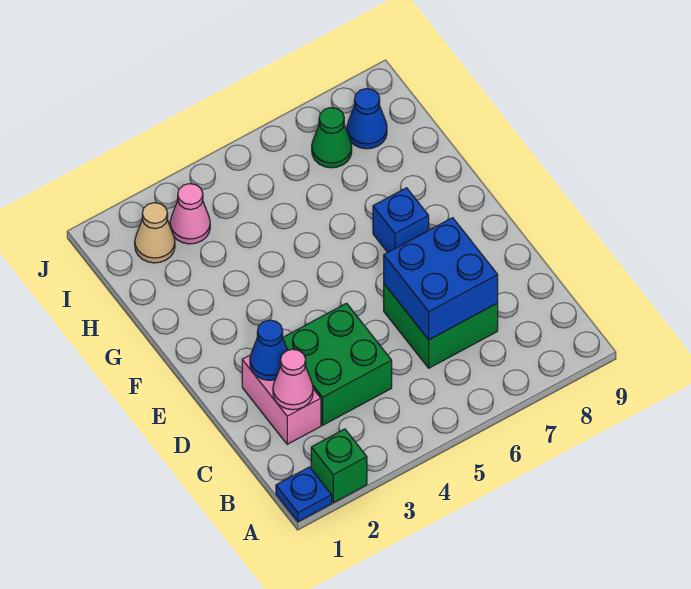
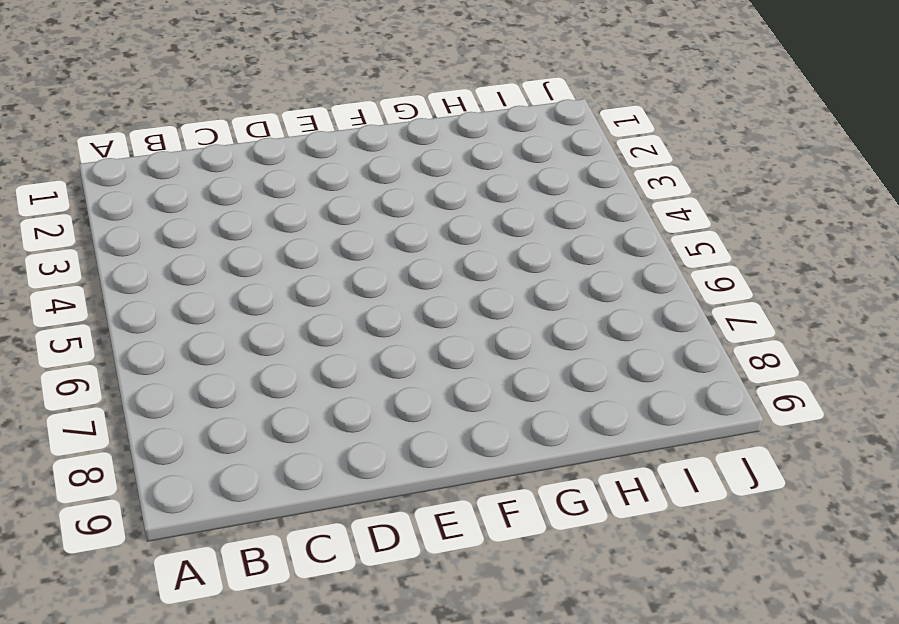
none -> blue 1x1 plate [276,467,332,522]
none -> green 1x1 brick [311,429,367,503]
none -> pink 1x2 brick [242,355,321,444]

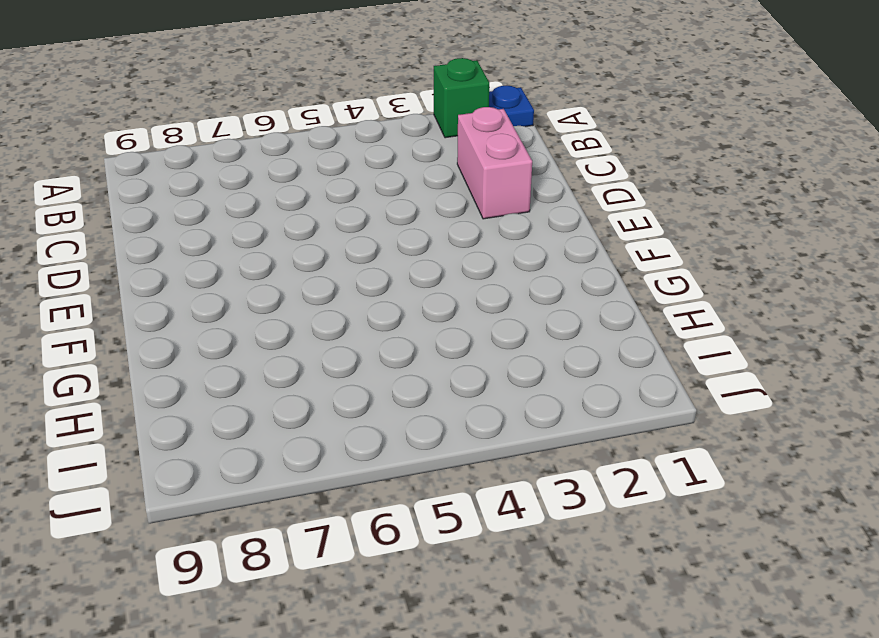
none -> green 2x2 brick [283,303,392,425]
none -> green 2x2 brick [384,284,498,368]
none -> blue 1x1 brick [373,188,429,252]

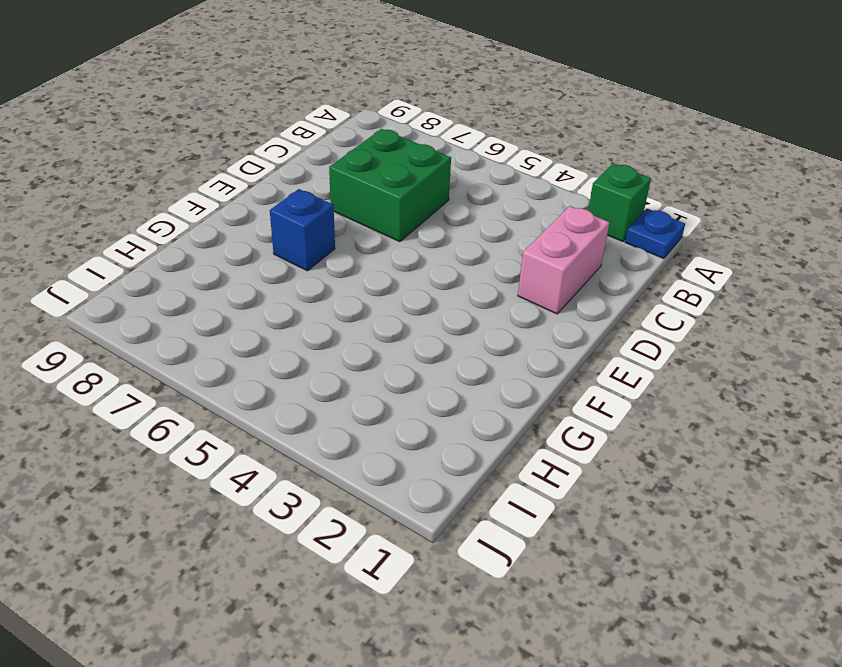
none -> green 2x2 brick [283,303,392,425]
none -> tan 1x1 cone [135,203,175,263]
none -> pink 1x1 cone [170,184,210,244]

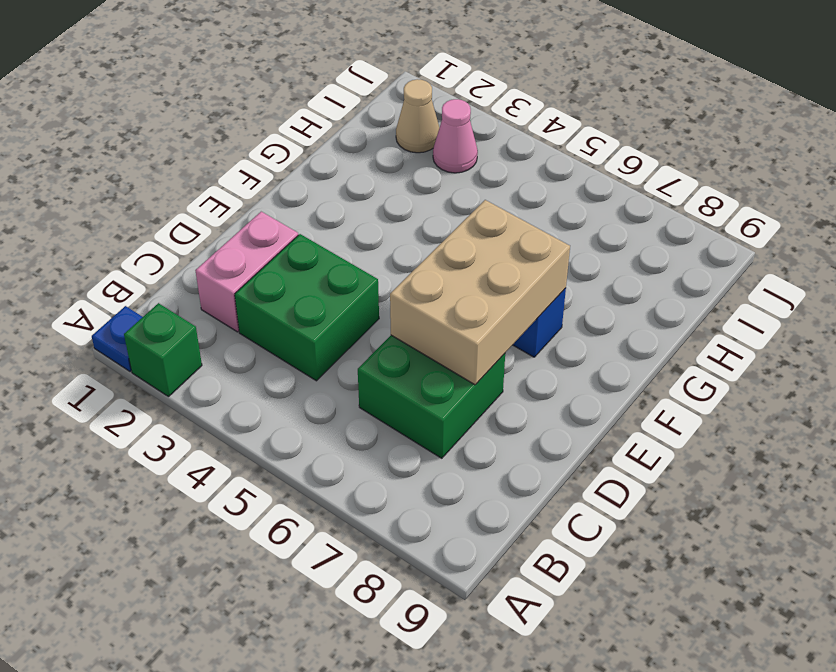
tan 2x3 brick [390,200,570,385] -> blue 2x2 brick [384,218,498,340]
none -> green 1x1 cone [312,108,352,168]
none -> blue 1x1 cone [347,89,387,149]
none -> pink 1x1 cone [273,349,313,410]

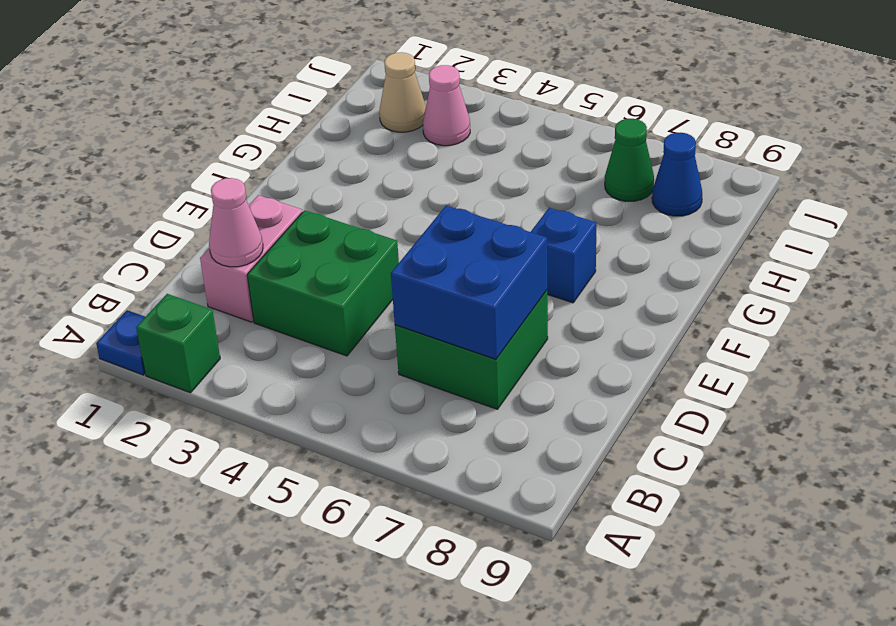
none -> blue 1x1 cone [250,320,288,380]

